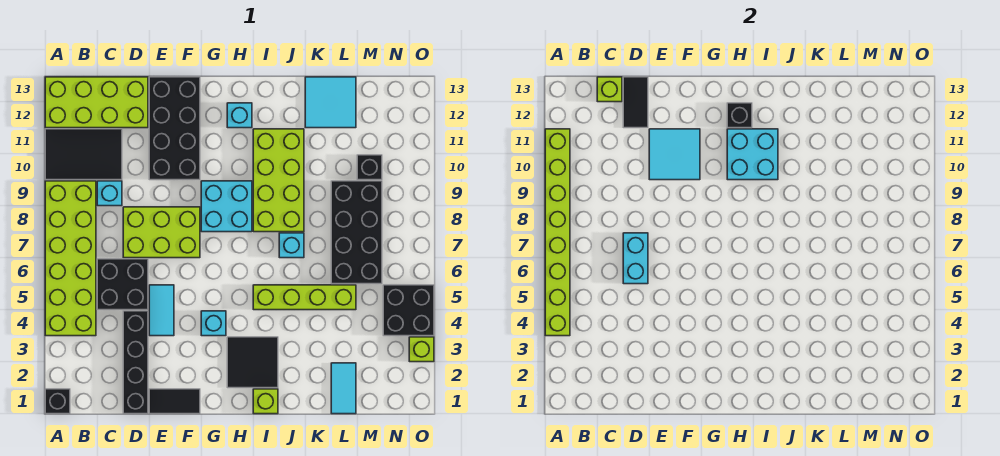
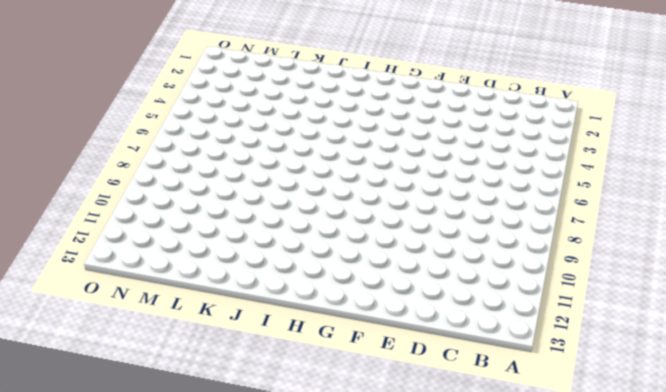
none -> black 1x1 brick [45,389,70,414]
none -> lime 2x6 brick [45,181,96,336]
none -> black 2x3 tile [45,129,122,180]
none -> lime 2x4 brick [45,77,148,128]

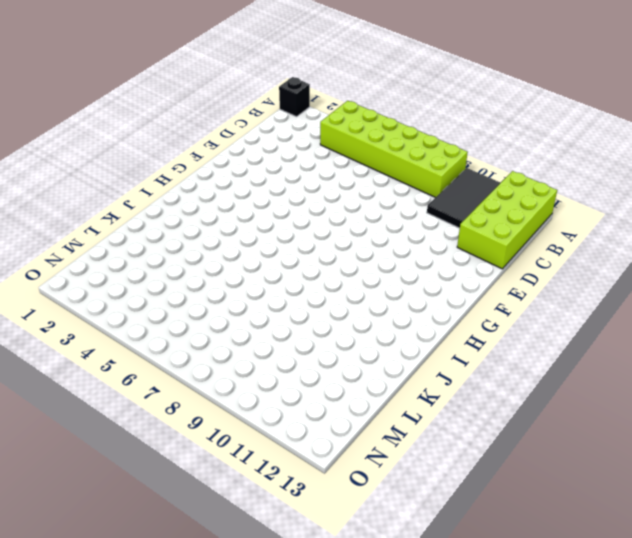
none -> black 2x2 brick [97,259,148,310]
none -> cyan 1x1 brick [97,181,122,206]
none -> black 1x4 brick [123,311,148,414]
none -> lime 2x3 brick [123,207,200,258]

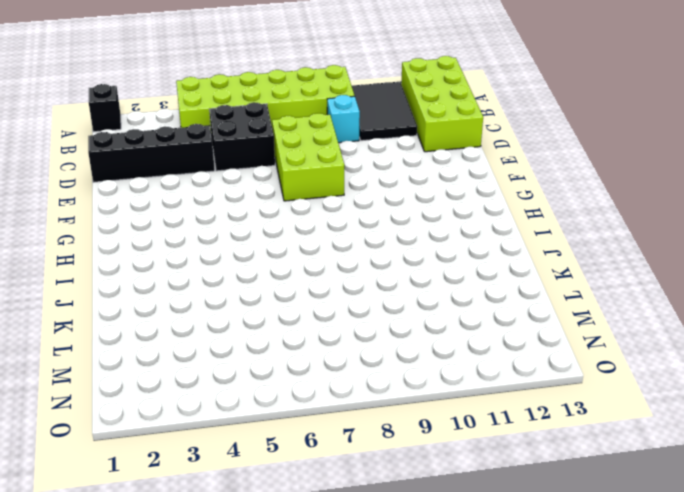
none -> black 1x2 tile [149,389,200,414]
none -> cyan 1x2 tile [149,285,174,336]
none -> black 2x4 brick [149,77,200,180]
none -> cyan 1x1 brick [201,311,226,336]

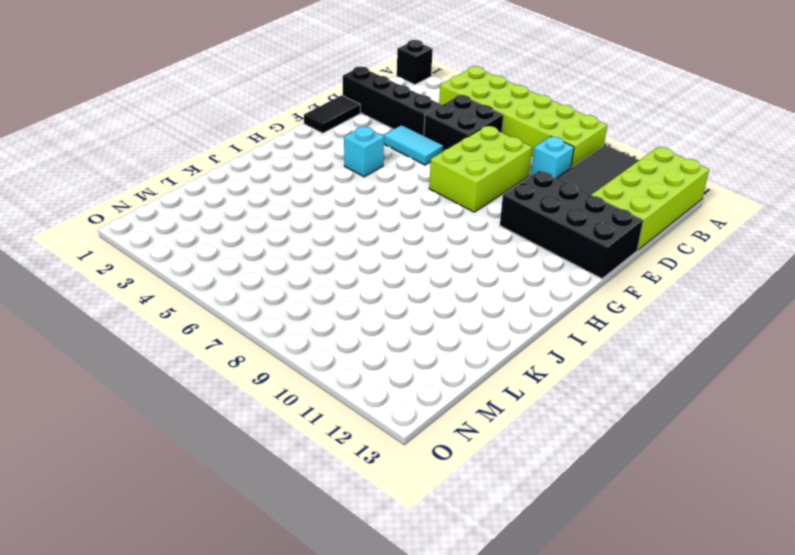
none -> cyan 2x2 brick [201,181,252,232]
none -> black 2x2 tile [227,337,278,388]
none -> cyan 1x1 brick [227,103,252,128]
none -> lime 1x1 brick [253,389,278,414]

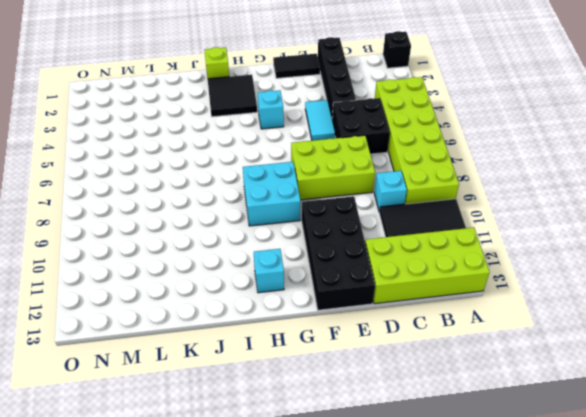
none -> lime 1x4 brick [253,285,356,310]
none -> lime 2x4 brick [253,129,304,232]
none -> cyan 1x1 brick [279,233,304,258]
none -> cyan 2x2 tile [305,77,356,128]

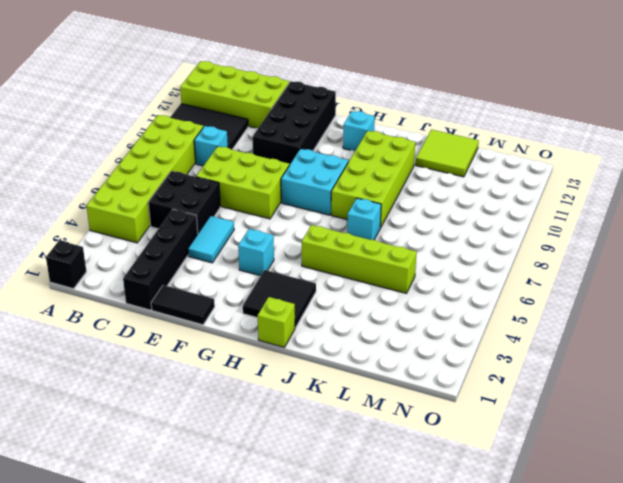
lime 2x2 tile [416,130,479,177] -> cyan 2x2 tile [305,77,356,128]
none -> cyan 1x2 tile [331,363,356,414]
none -> black 2x4 brick [331,181,382,284]
none -> black 1x1 brick [357,155,382,180]
none -> black 2x2 brick [383,285,434,336]

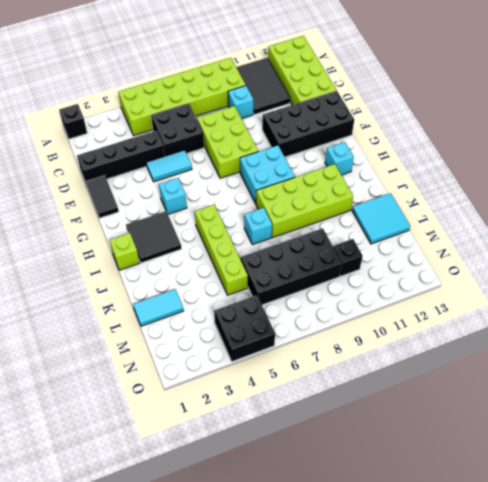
none -> lime 1x1 brick [409,337,434,362]
none -> lime 1x8 brick [545,129,570,336]
none -> lime 1x1 brick [597,77,622,102]
none -> cyan 1x2 brick [623,233,648,284]

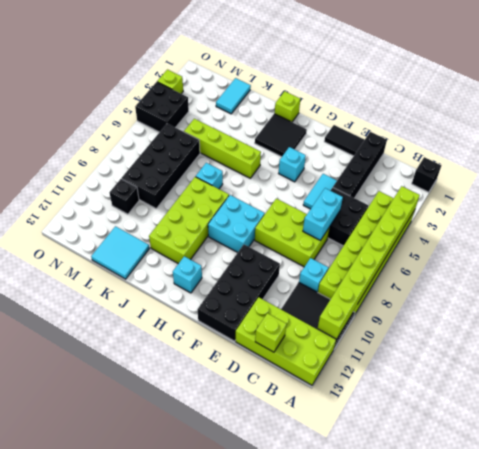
none -> black 1x2 tile [623,77,648,128]
none -> cyan 2x2 tile [649,129,700,180]
none -> cyan 2x2 brick [727,129,778,180]
none -> black 1x1 brick [727,103,752,128]

